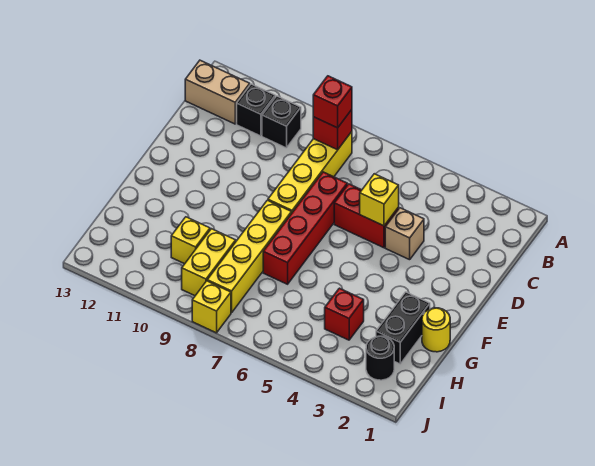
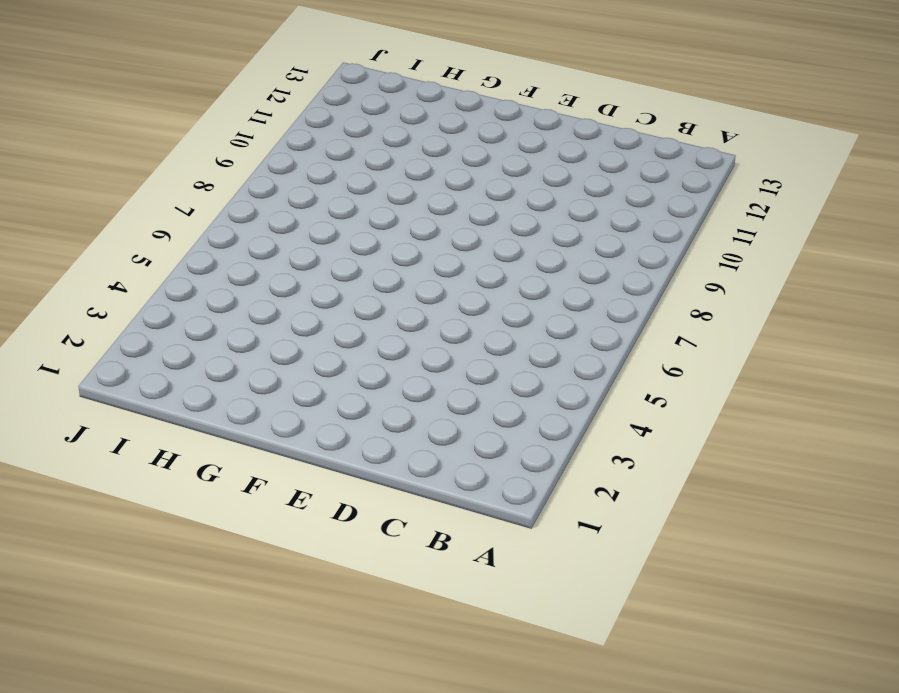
none -> yellow 1x4 brick [268,132,352,212]
none -> black 1x1 brick [262,96,301,148]
none -> black 1x1 brick [237,84,275,136]

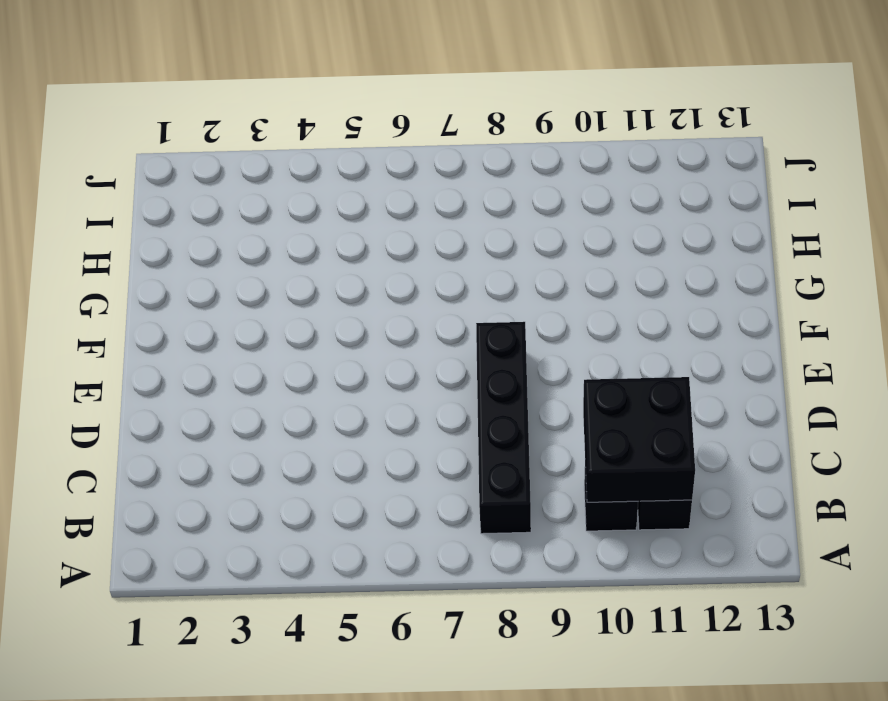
black 1x4 brick [476,322,531,534] -> yellow 1x4 brick [268,132,352,212]
black 2x2 brick [583,377,695,502] -> none
none -> tan 1x2 brick [185,60,250,124]
none -> tan 1x1 brick [385,208,424,260]
none -> red 1x2 brick [334,184,399,248]

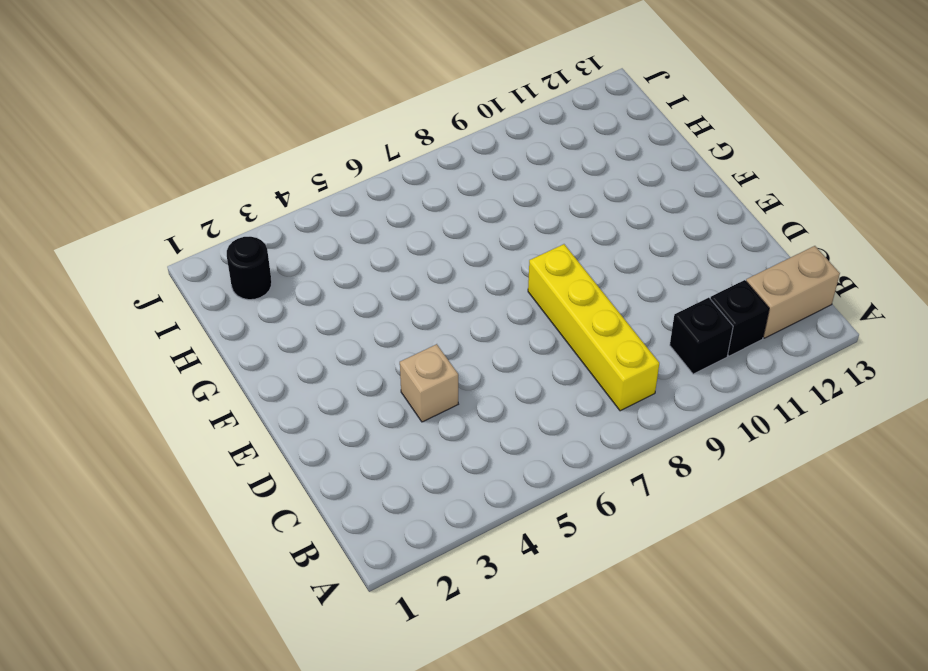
none -> red 1x2 brick [334,184,399,248]
none -> red 1x4 brick [263,172,347,284]
none -> yellow 1x4 brick [207,200,292,313]

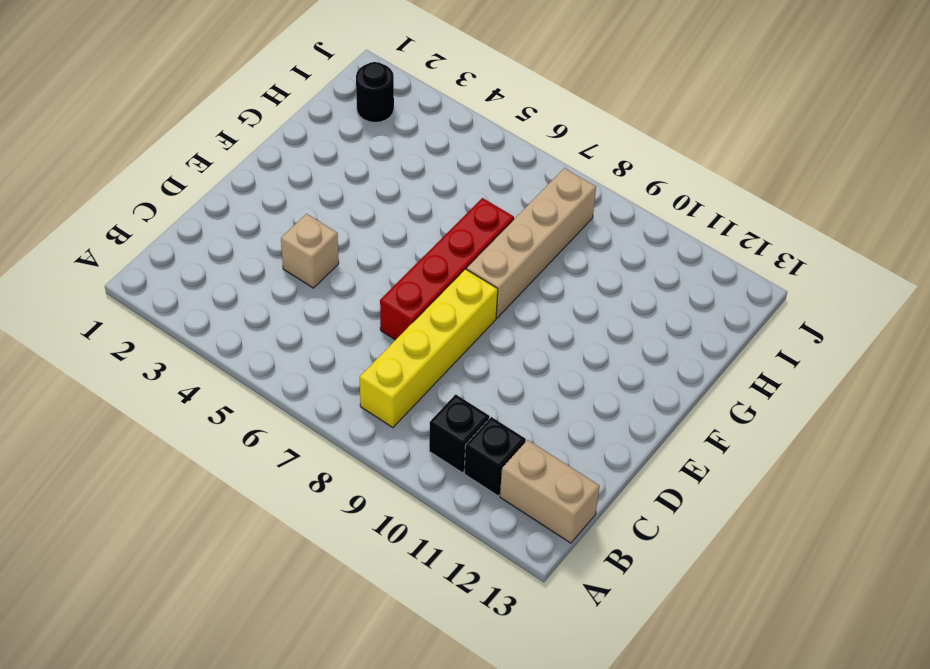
tan 1x4 brick [466,168,596,318] -> yellow 1x4 brick [207,200,292,313]
none -> red 1x2 brick [334,184,399,248]
none -> yellow 1x1 round brick [422,308,450,352]
none -> black 1x2 brick [376,292,430,364]

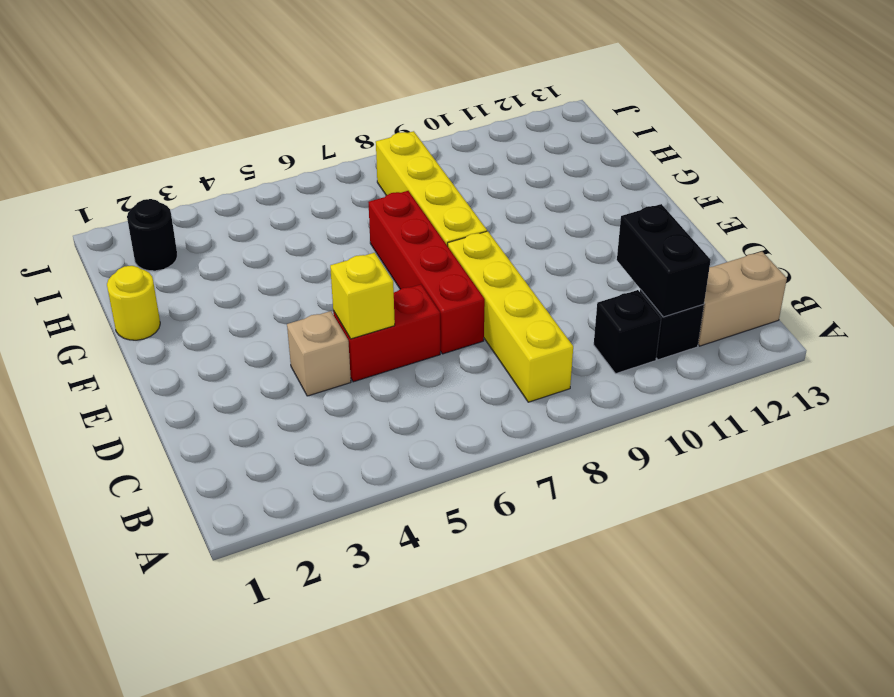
black 1x2 brick [617,204,711,317] -> black 1x2 brick moved to [376,292,430,364]
none -> red 1x1 brick [325,288,364,340]
none -> yellow 1x2 brick [182,229,236,296]
none -> yellow 1x1 brick [171,217,210,264]

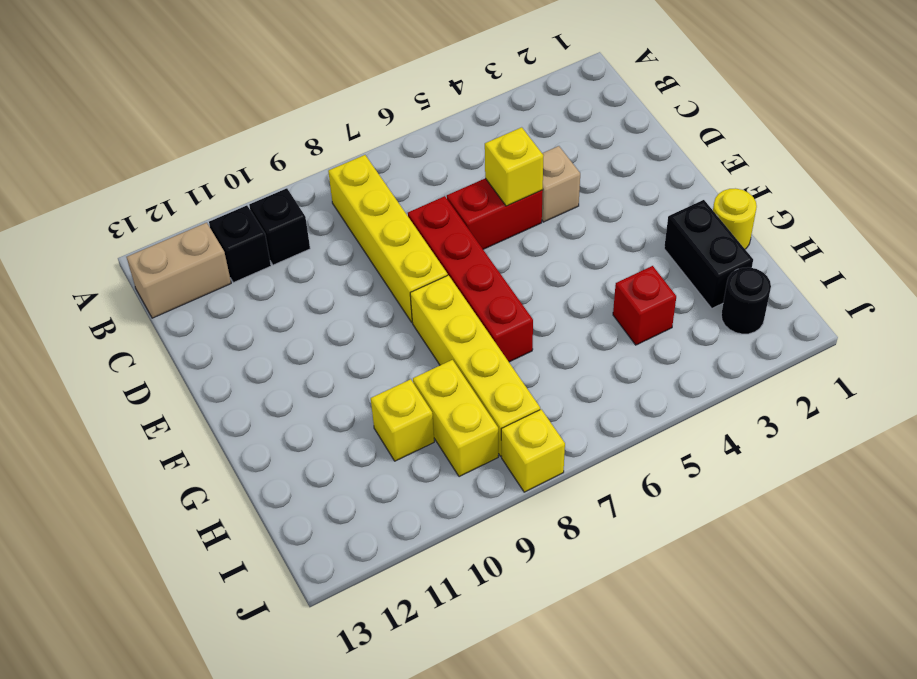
none -> red 1x1 brick [313,110,352,150]
none -> red 1x1 brick [313,76,352,128]

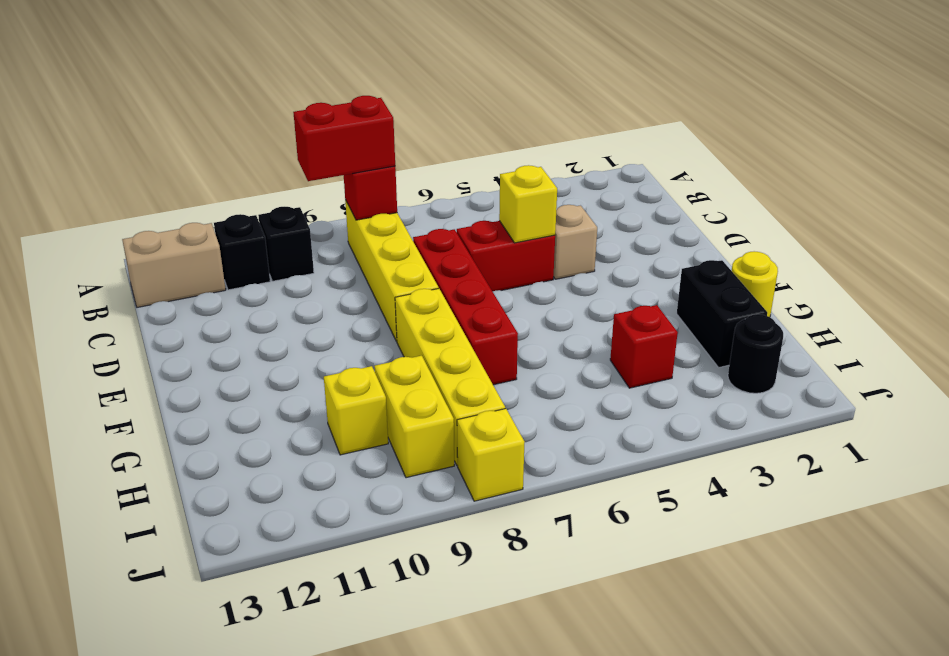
red 1x2 brick [293,96,395,181] -> red 1x1 brick [313,76,352,128]

